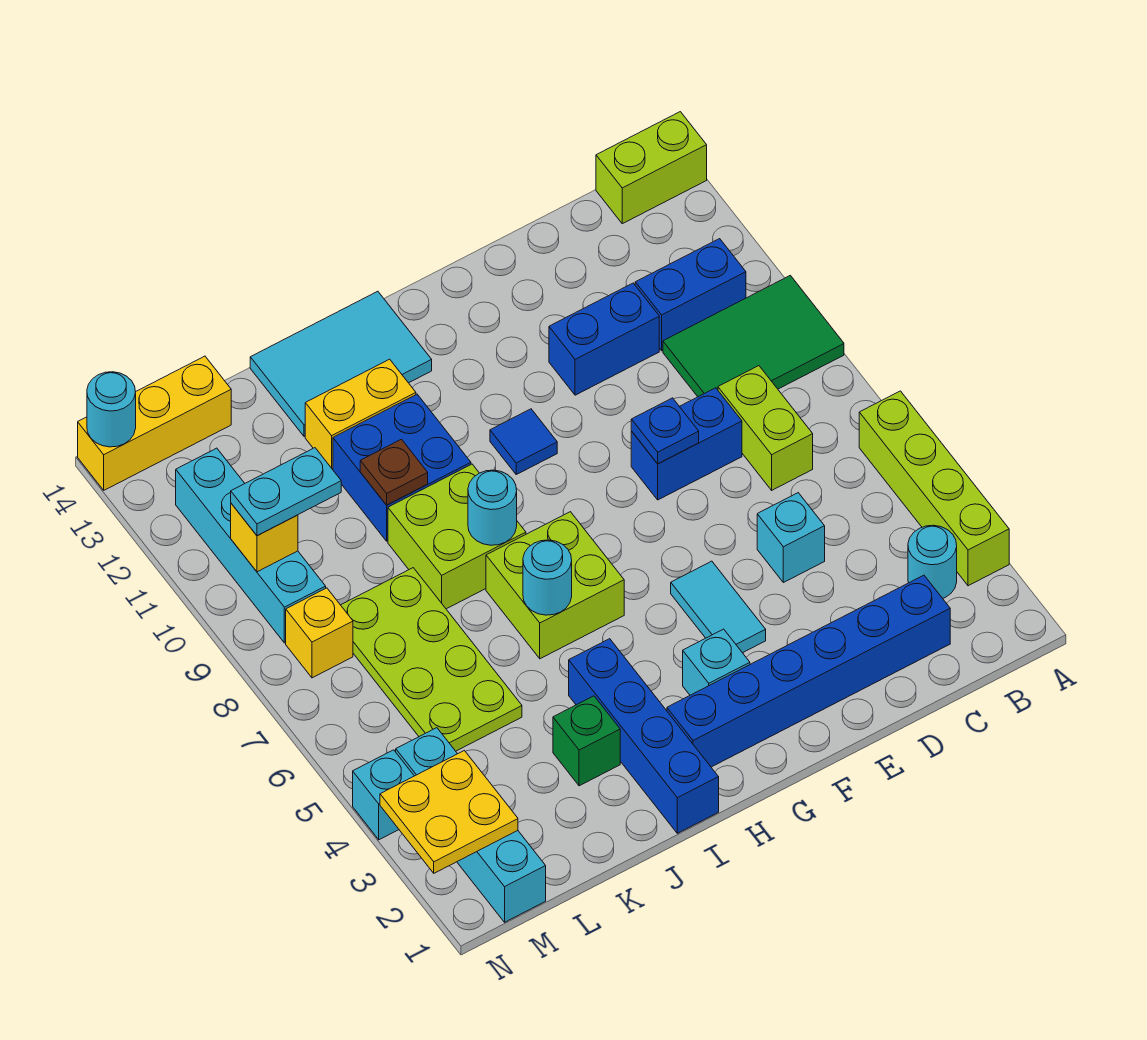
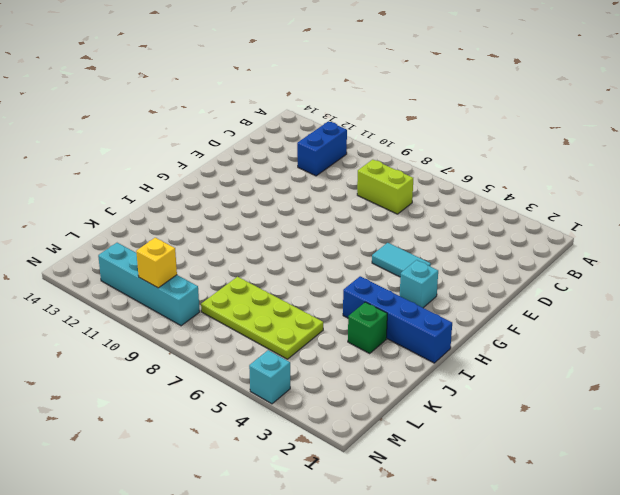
none -> lime 1x4 brick [859,391,1009,586]
none -> green 2x3 tile [663,275,844,397]
none -> lime 1x2 brick [596,112,707,224]
none -> cyan 1x1 round brick [908,525,957,598]

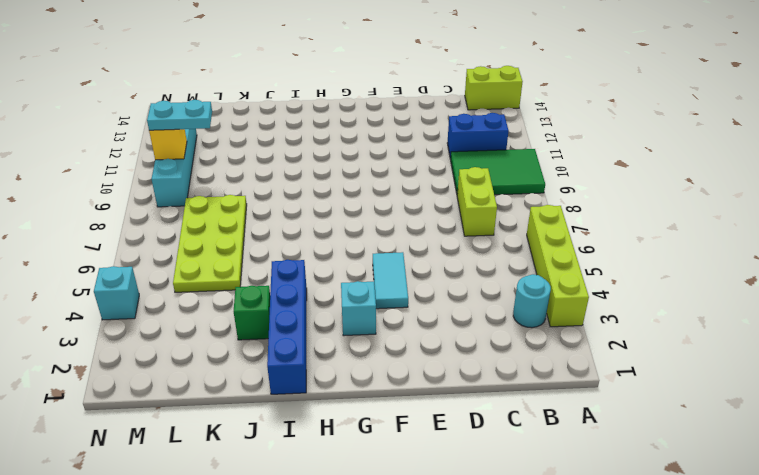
none -> blue 1x6 brick [667,575,950,767]
none -> cyan 1x1 brick [757,493,825,583]
none -> blue 1x2 brick [631,388,742,500]
none -> blue 1x2 brick [549,283,659,395]

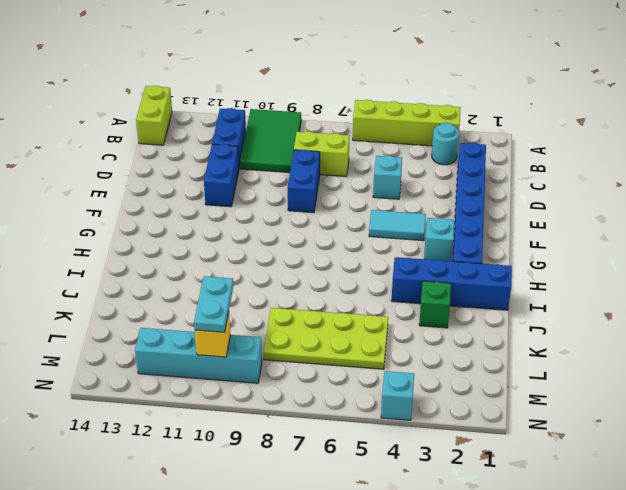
none -> blue 1x1 tile [490,409,557,474]
none -> lime 2x2 brick [486,512,624,659]
none -> cyan 2x3 tile [250,291,432,436]
none -> lime 2x2 brick [388,464,526,609]

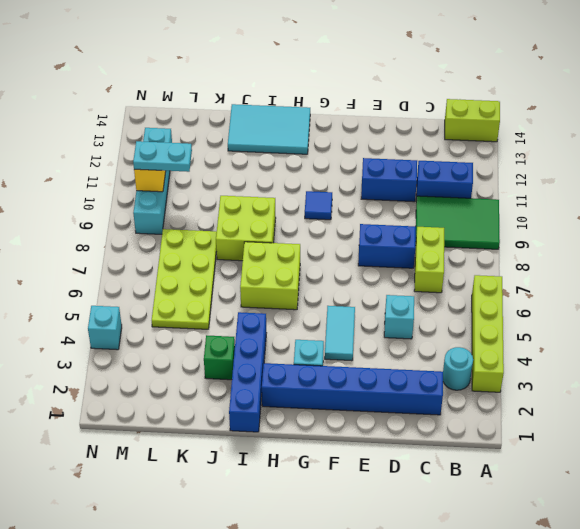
none -> blue 2x2 brick [333,394,471,541]
none -> yellow 1x2 brick [305,359,416,470]
none -> yellow 1x3 brick [78,356,231,490]
none -> cyan 1x4 brick [396,728,546,922]

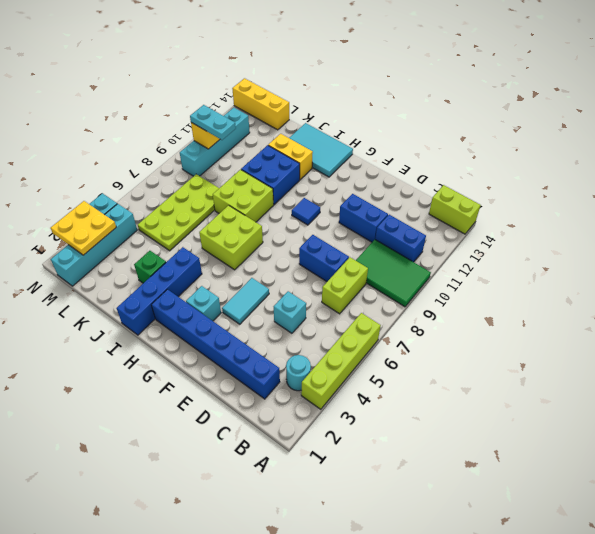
none -> yellow 1x1 brick [286,588,353,678]
none -> blue 1x1 plate [631,398,699,464]
none -> cyan 1x1 round brick [523,540,572,615]
none -> cyan 1x1 round brick [468,470,517,545]

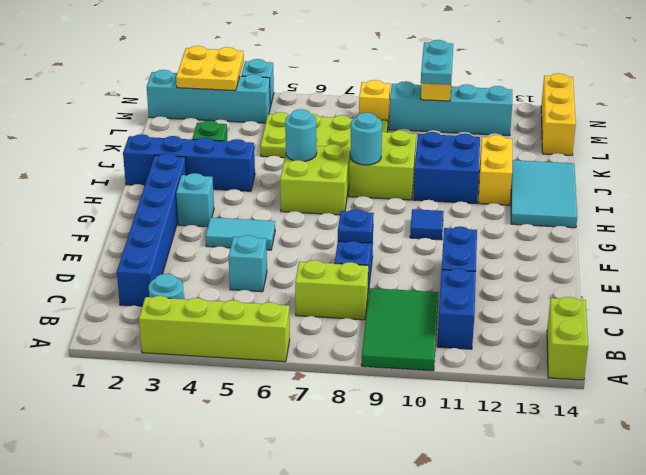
none -> brown 1x1 plate [360,439,428,505]
none -> cyan 1x1 round brick [87,372,136,447]

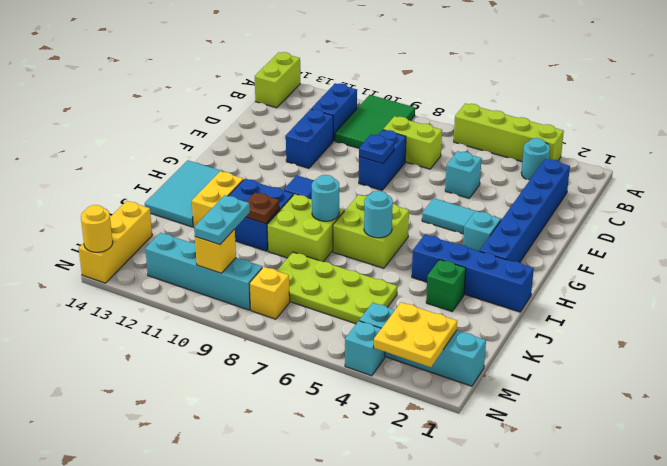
yellow 1x1 round brick [81,205,113,252] -> cyan 1x1 round brick [87,372,136,447]

